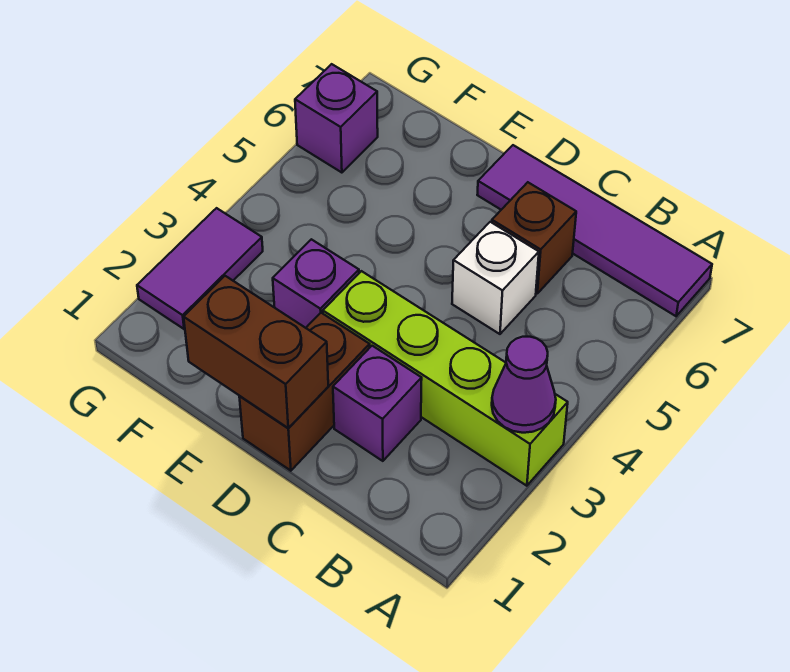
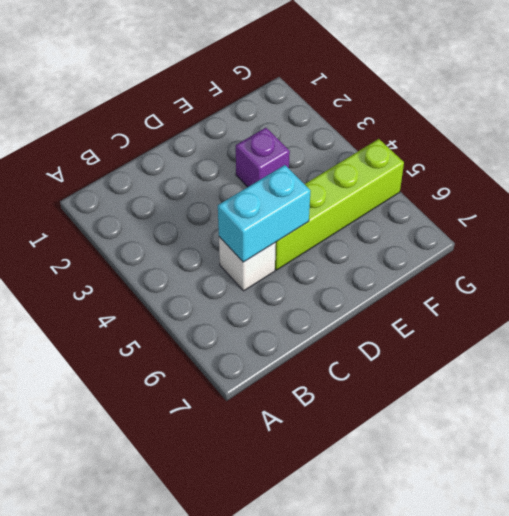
cyan 1x2 brick [218,165,310,262] -> none
lime 1x4 brick [275,139,404,270] -> lime 1x4 brick moved to [323,271,568,486]
none -> purple 1x4 tile [477,145,712,316]
none -> purple 1x1 brick [333,346,422,461]

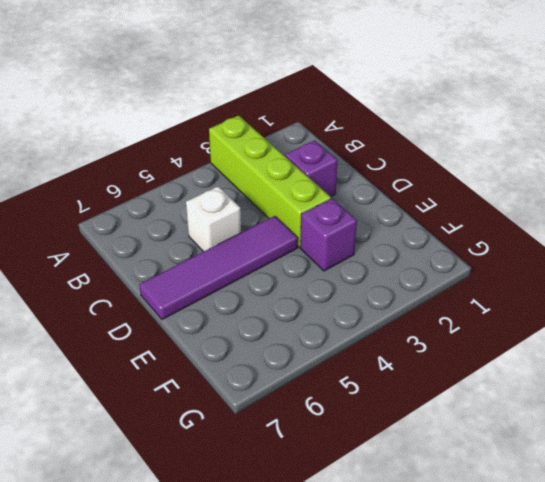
purple 1x4 tile [139,216,298,320] -> purple 1x4 tile turned to [477,145,712,316]
none -> brown 1x1 brick [492,182,576,293]
none -> brown 1x2 brick [239,313,370,471]

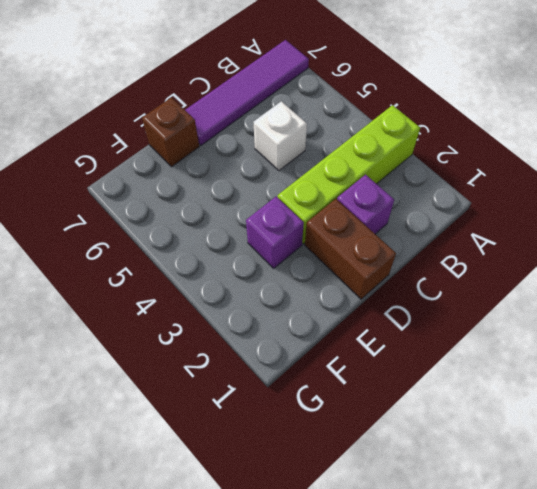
brown 1x1 brick [142,98,199,167] -> brown 1x1 brick moved to [492,182,576,293]
none -> purple 1x2 tile [137,208,263,329]
none -> purple 1x1 brick [295,64,378,173]

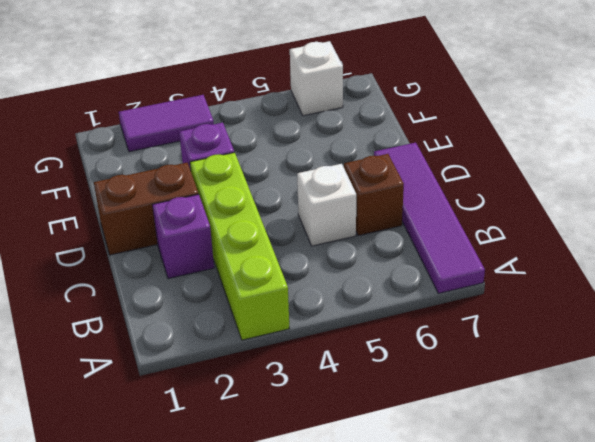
white 1x1 brick [290,41,343,116] -> purple 1x1 brick [295,64,378,173]
none -> purple 1x1 cone [492,337,556,433]
none -> brown 1x2 brick [184,276,328,428]

